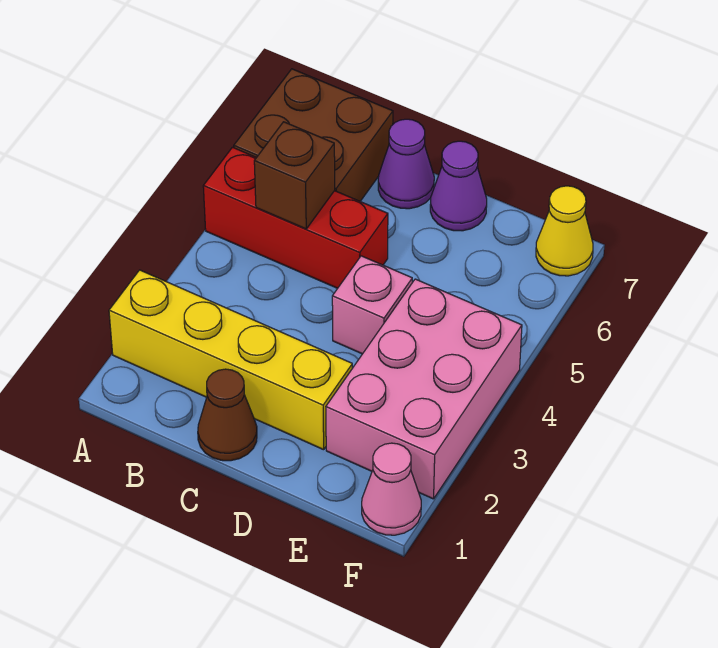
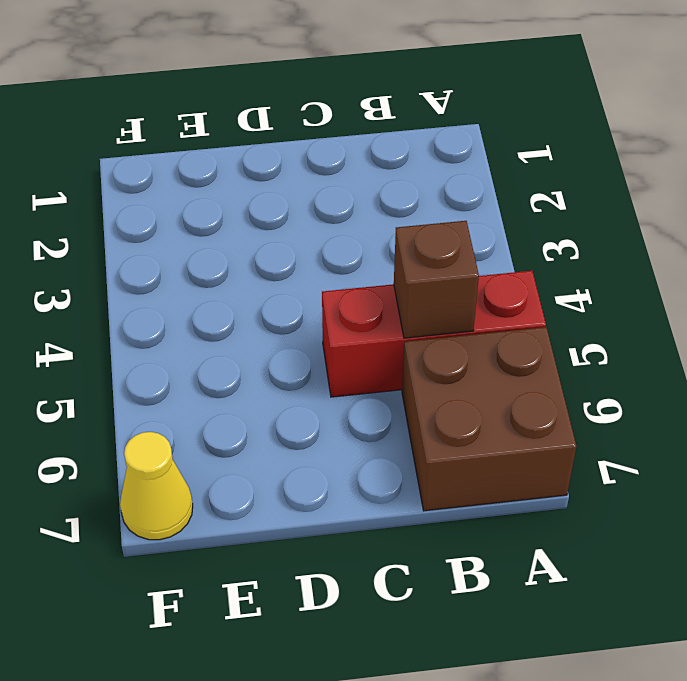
none -> yellow 1x4 brick [109,270,352,450]
none -> brown 1x1 cone [198,369,257,461]

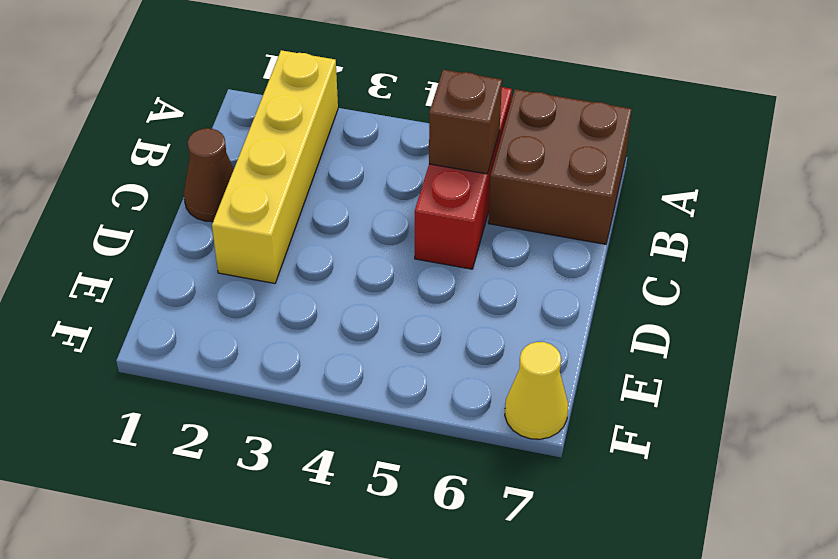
none -> purple 1x1 cone [378,119,434,209]
none -> pink 1x1 brick [332,256,412,354]

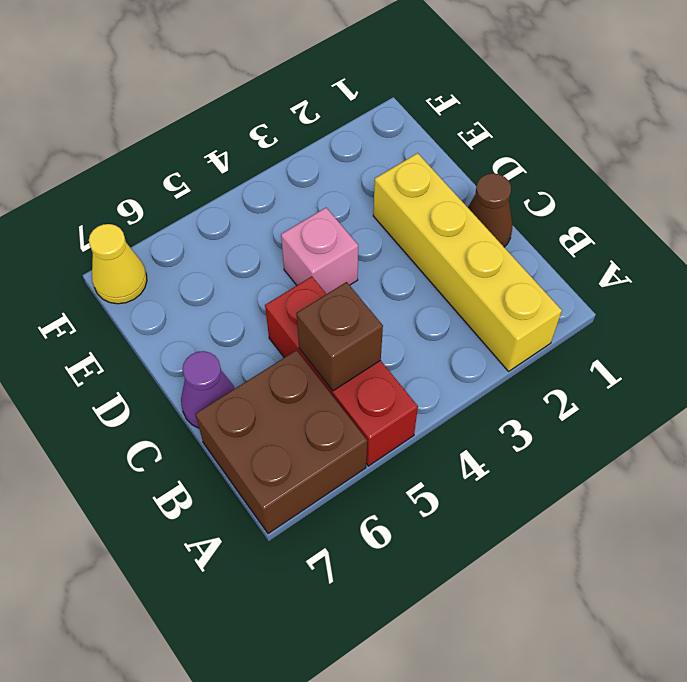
none -> purple 1x1 cone [430,141,487,231]
none -> pink 2x3 brick [326,279,522,499]

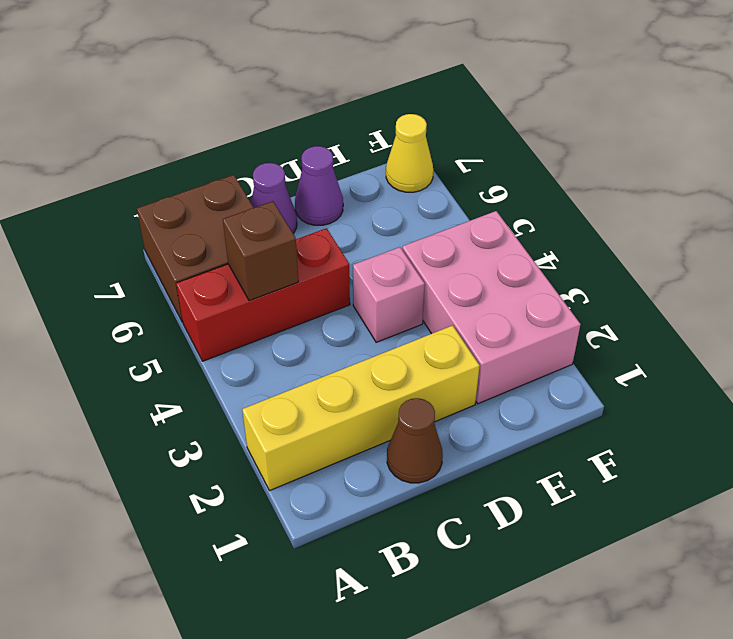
none -> pink 1x1 cone [362,443,421,535]

